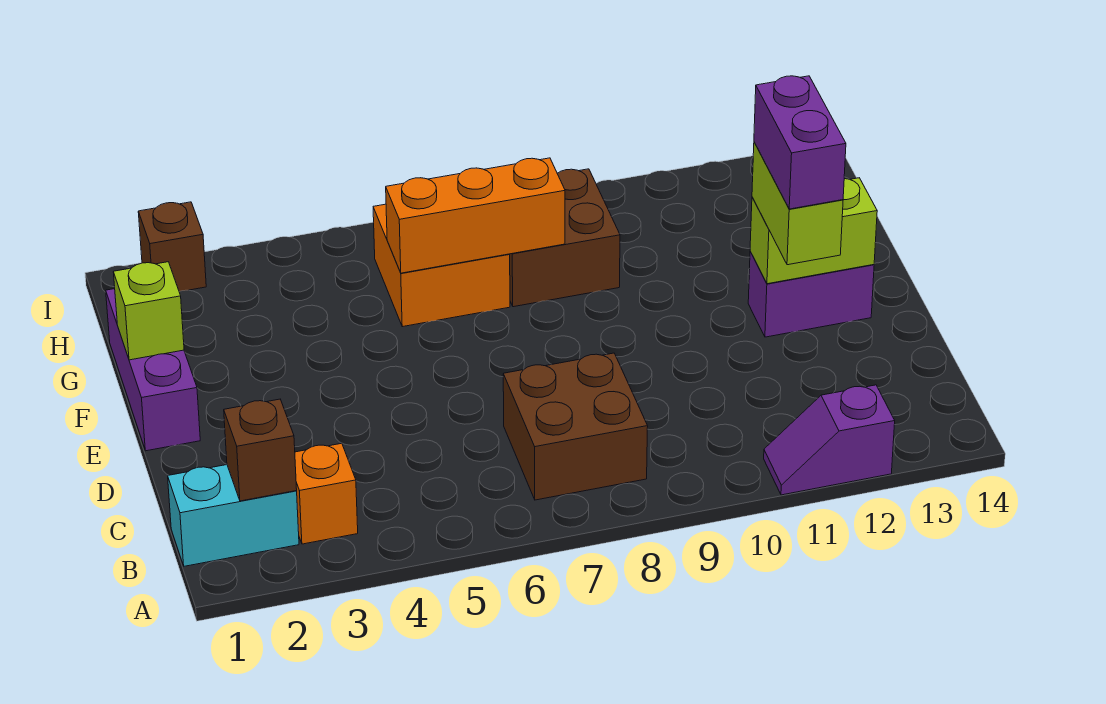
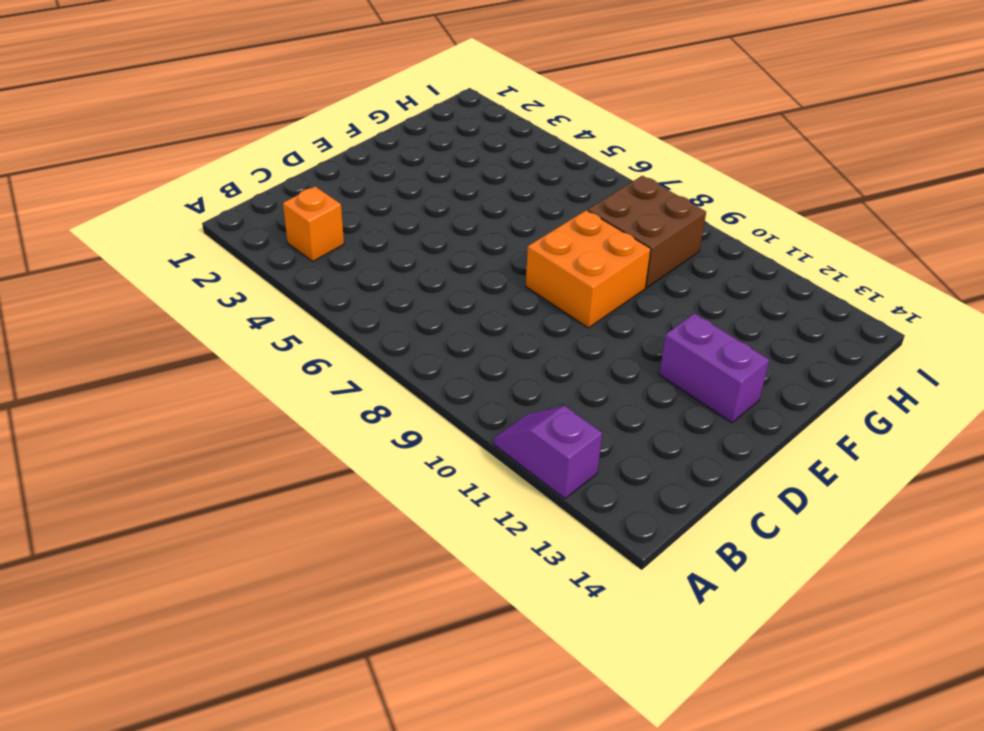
orange 2x2 brick [526,210,651,328] -> orange 2x2 brick moved to [373,204,510,327]
none -> cyan 1x2 brick [168,465,299,566]
none -> brown 2x2 brick [503,353,648,500]
none -> purple 1x3 brick [106,289,200,451]

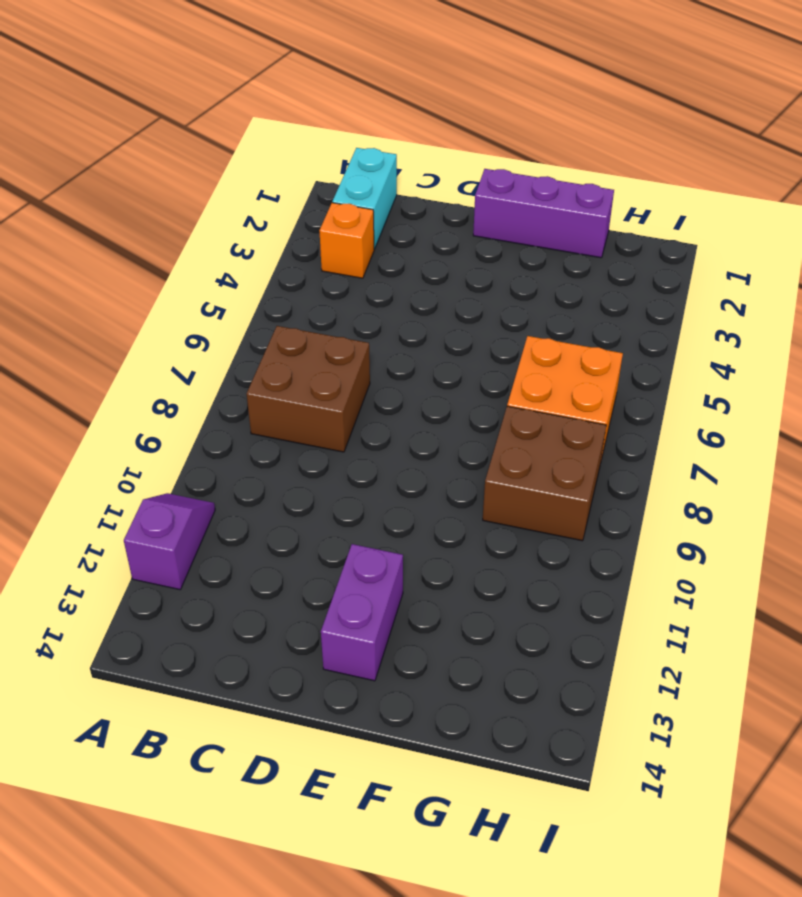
none -> brown 1x1 brick [138,202,206,291]
none -> brown 1x1 brick [224,399,297,501]
none -> lime 1x2 brick [750,178,877,284]

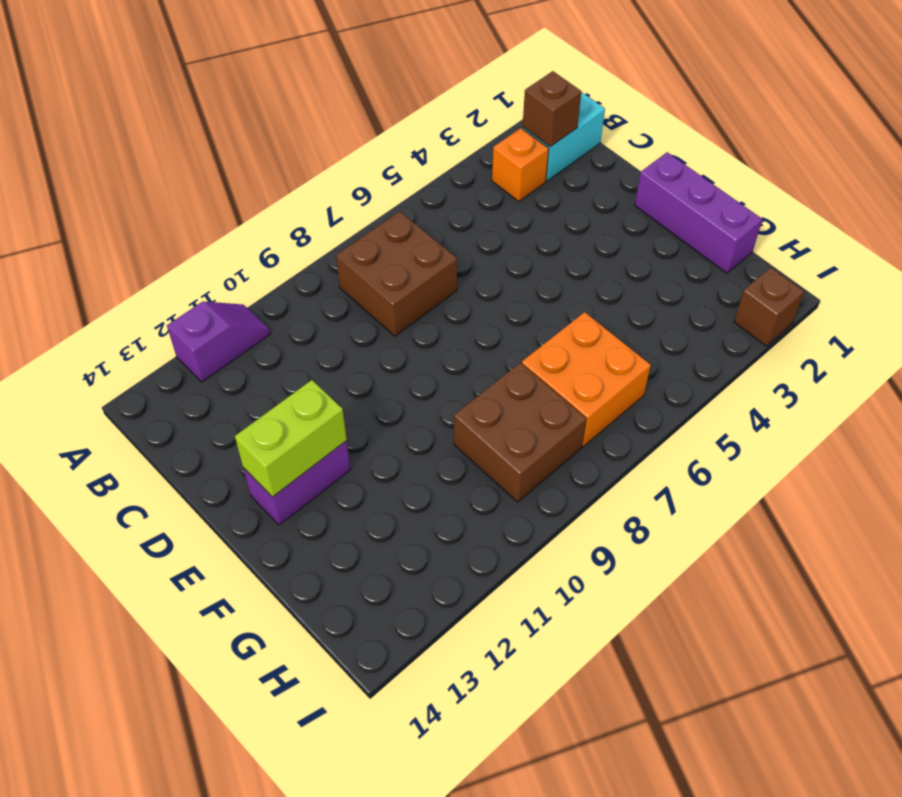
none -> lime 1x1 brick [114,262,184,360]
none -> orange 1x3 brick [386,158,565,273]
none -> lime 1x2 brick [752,142,843,265]

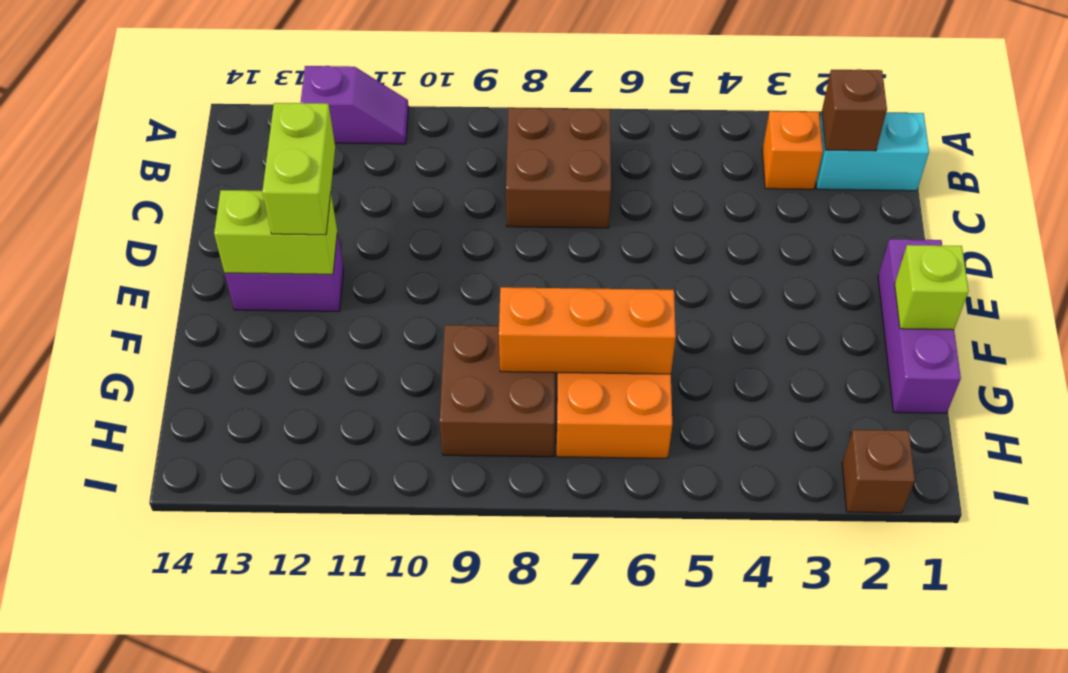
none -> purple 1x2 brick [754,76,846,209]

